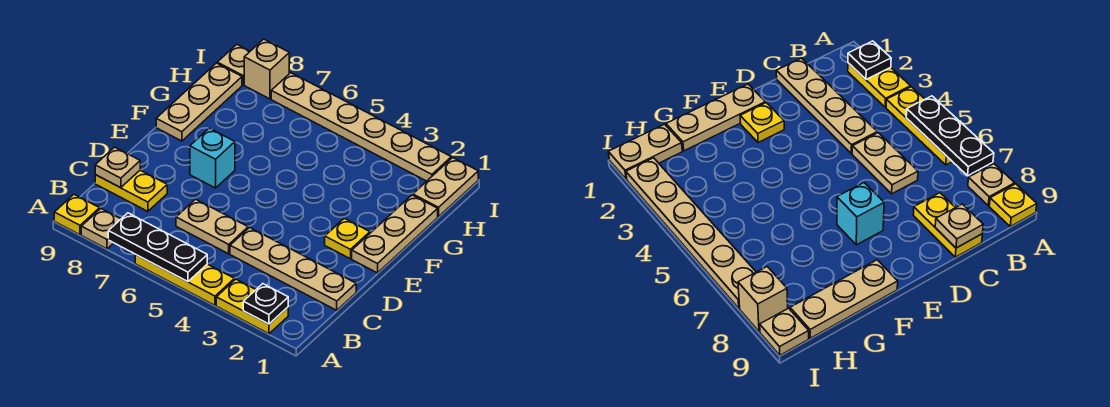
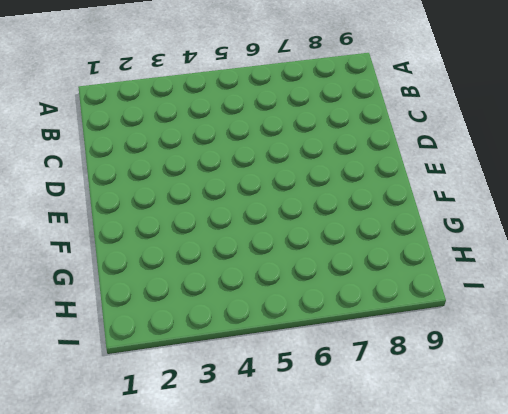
none -> yellow 1x2 plate [216,279,288,334]
none -> yellow 1x3 plate [135,255,234,305]
none -> tan 1x1 plate [81,209,120,249]

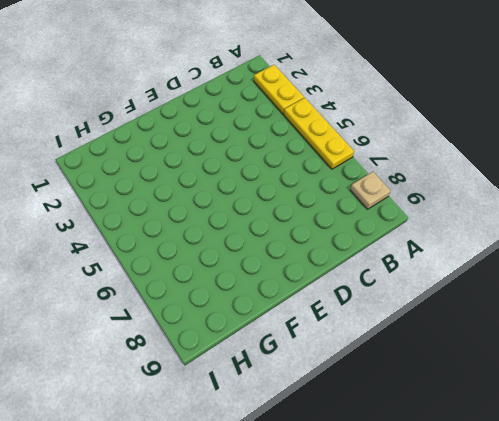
none -> yellow 1x1 plate [54,195,100,235]
none -> tan 1x4 plate [230,228,356,310]
none -> tan 1x2 plate [176,199,248,254]

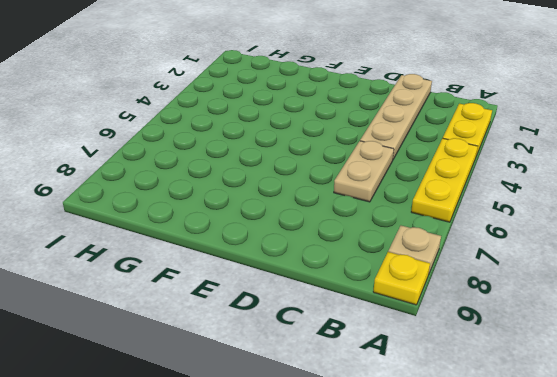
none -> yellow 1x2 plate [95,170,167,211]
none -> tan 1x3 plate [352,195,438,273]
none -> yellow 1x1 plate [325,218,370,259]

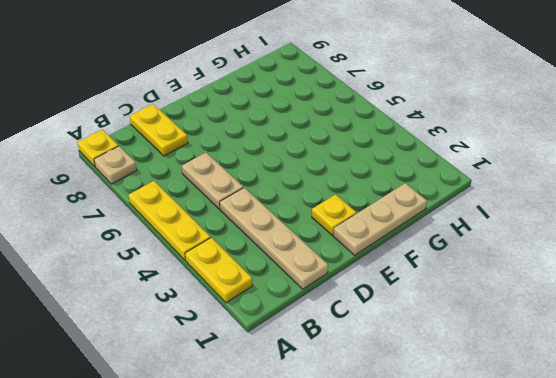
none -> cyan 1x1 brick [190,128,235,188]
none -> tan 1x3 plate [156,63,242,141]
none -> tan 1x2 plate [413,158,478,217]

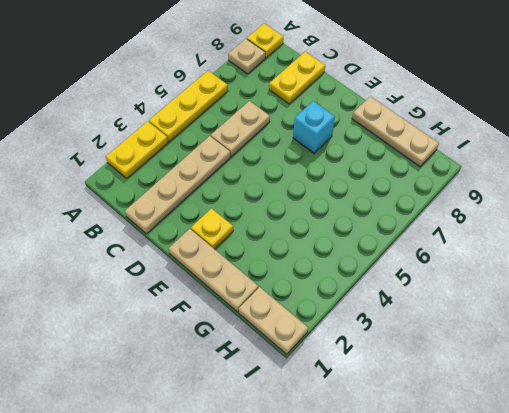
none -> tan 1x6 plate [271,73,451,181]
none -> tan 1x1 brick [244,39,289,99]
none -> tan 1x1 plate [217,45,250,85]

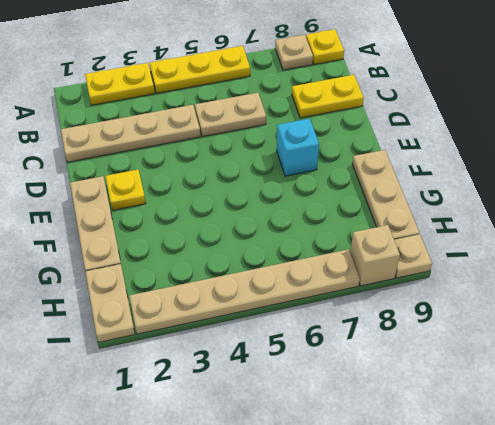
none -> black 1x1 plate [243,284,288,324]
none -> black 1x3 plate [108,213,207,282]
none -> tan 1x1 plate [95,147,140,188]

